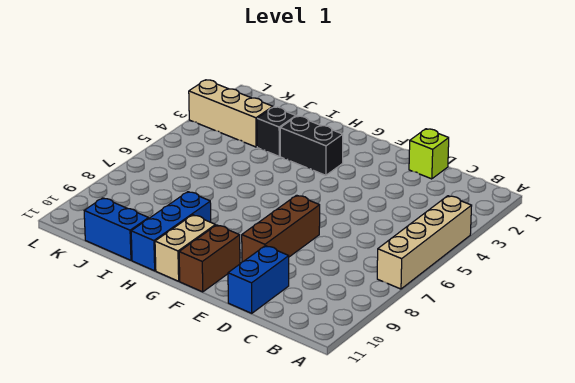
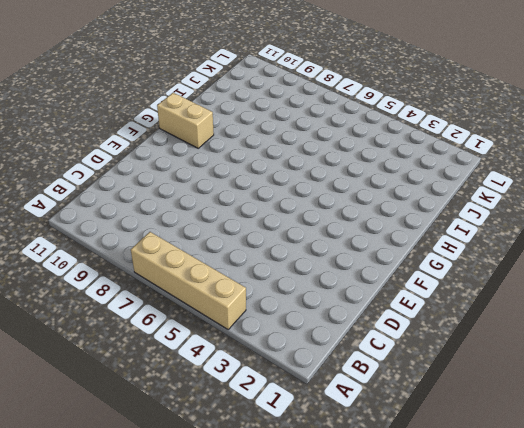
none -> lime 1x1 brick [409,129,449,179]
none -> blue 1x2 brick [228,246,289,313]

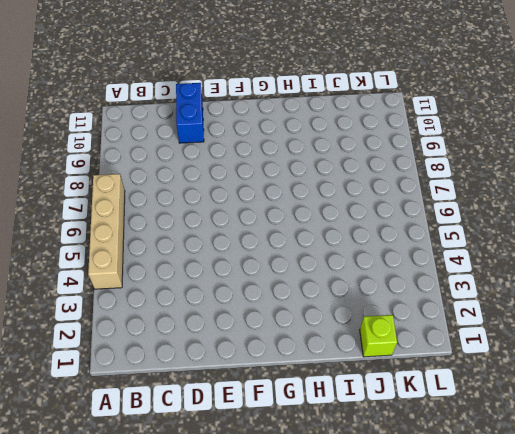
lime 1x1 brick [360,315,397,357] -> lime 1x1 brick moved to [409,129,449,179]
none -> brown 1x3 brick [242,195,320,262]
none -> brown 1x2 brick [179,225,240,292]

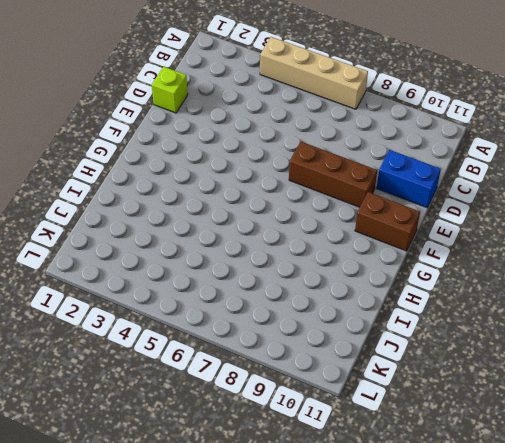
none -> black 1x2 brick [280,116,343,175]
none -> tan 1x2 brick [155,215,216,281]

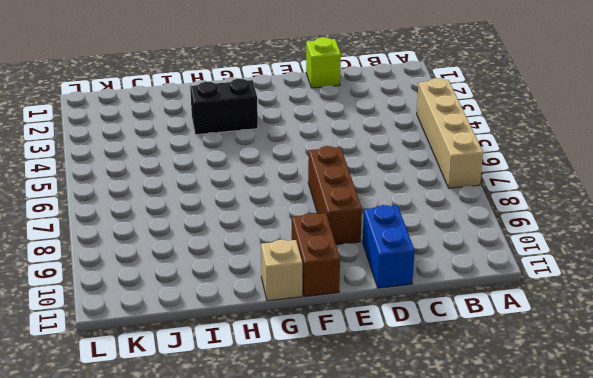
tan 1x1 brick [261,240,302,301] -> tan 1x2 brick [155,215,216,281]
none -> blue 1x3 brick [131,192,211,271]
none -> black 1x1 brick [257,107,296,156]

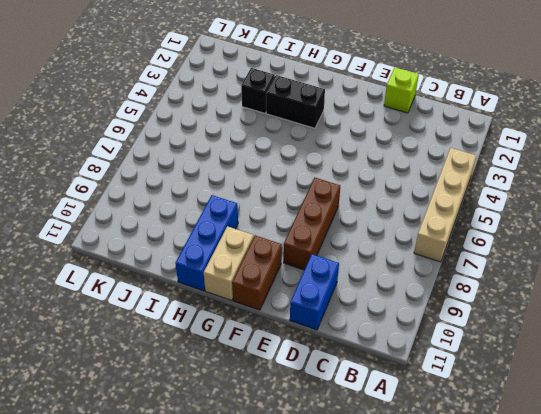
none -> blue 1x2 brick [84,198,149,260]
none -> tan 1x3 brick [189,80,273,147]

